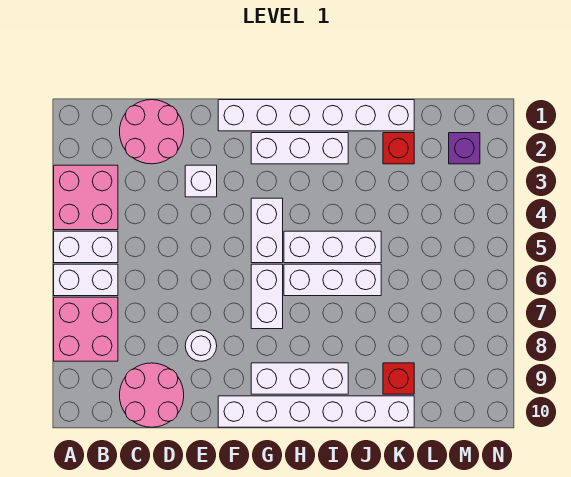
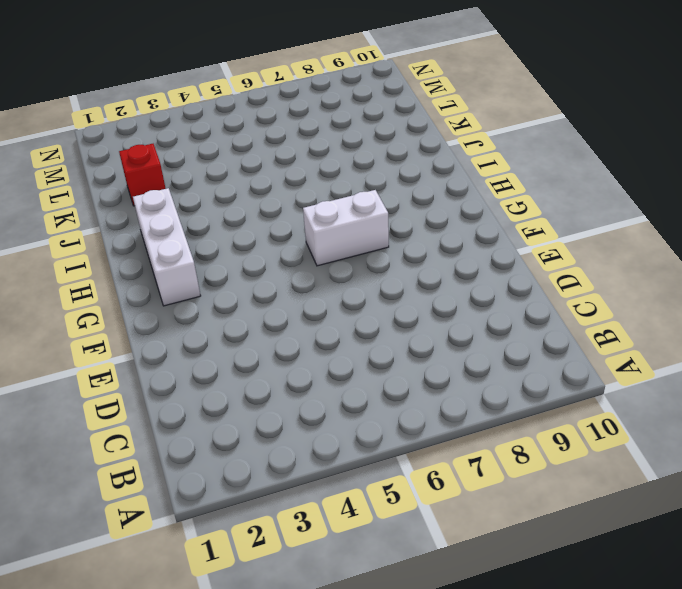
none -> pink 2x2 brick [54,165,118,230]
none -> white 1x2 brick [54,231,118,263]
none -> white 1x2 brick [54,264,118,296]

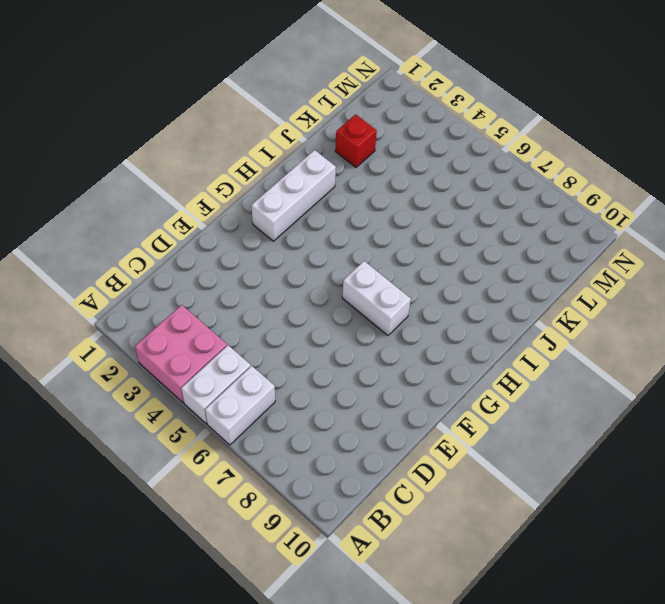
none -> pink 2x2 brick [54,297,118,361]
none -> pink 2x2 round brick [120,100,184,164]
none -> pink 2x2 round brick [120,363,184,427]

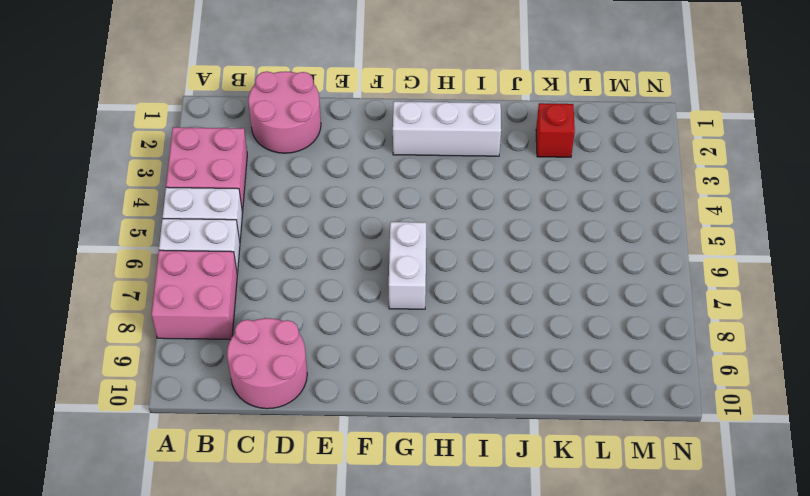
none -> white 1x1 brick [185,165,217,197]
none -> white 1x1 round brick [185,330,217,361]
none -> white 1x6 brick [218,100,414,131]

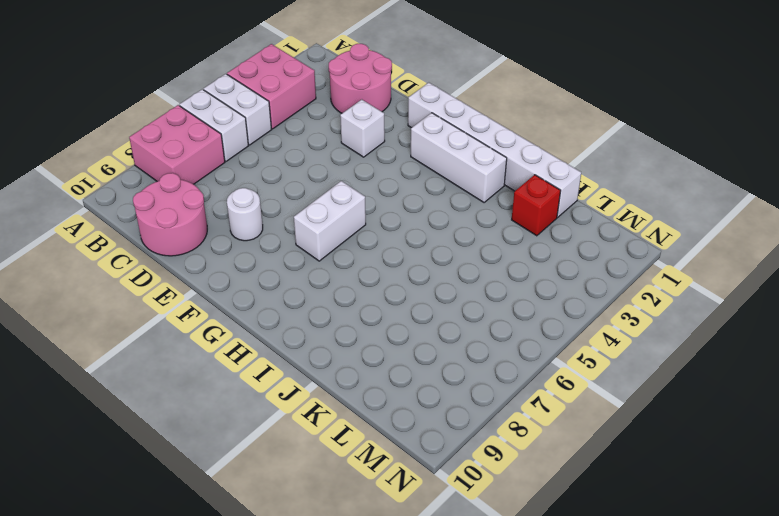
none -> white 1x6 brick [218,396,414,427]
none -> white 1x2 brick [251,198,283,263]
none -> white 1x3 brick [251,363,348,394]

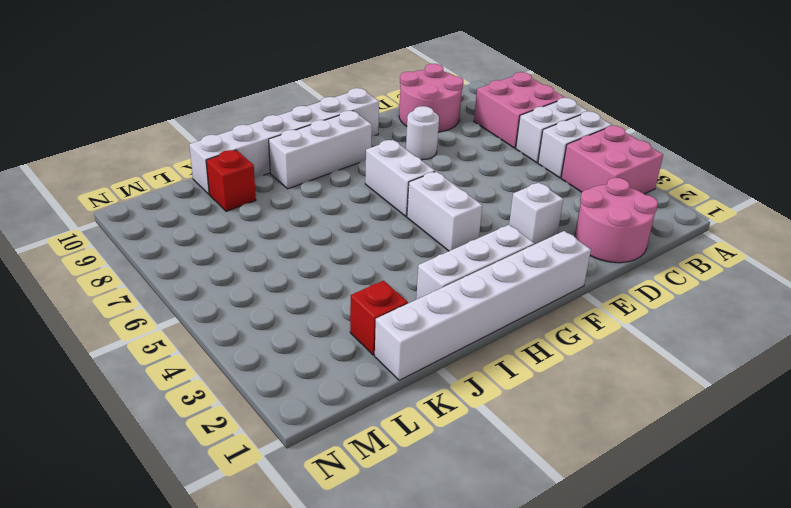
none -> white 1x3 brick [284,231,381,263]
none -> white 1x3 brick [284,264,381,296]
none -> purple 1x1 brick [449,133,480,164]

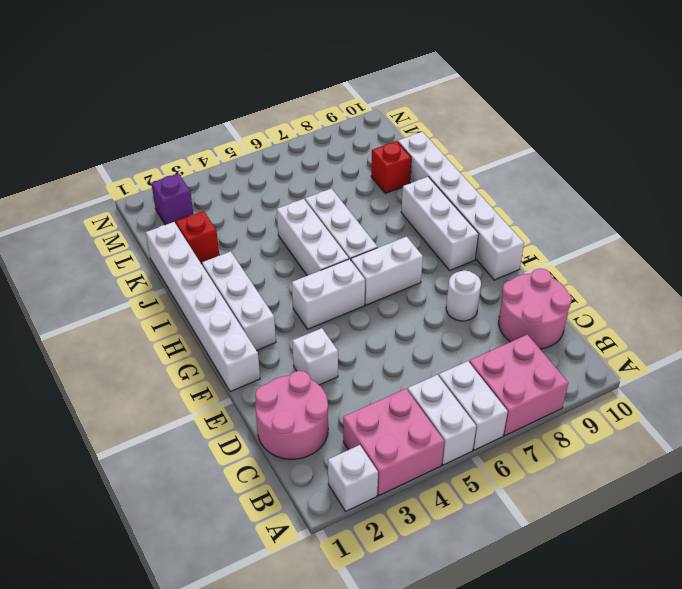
white 1x1 brick [328,445,378,511] -> none

